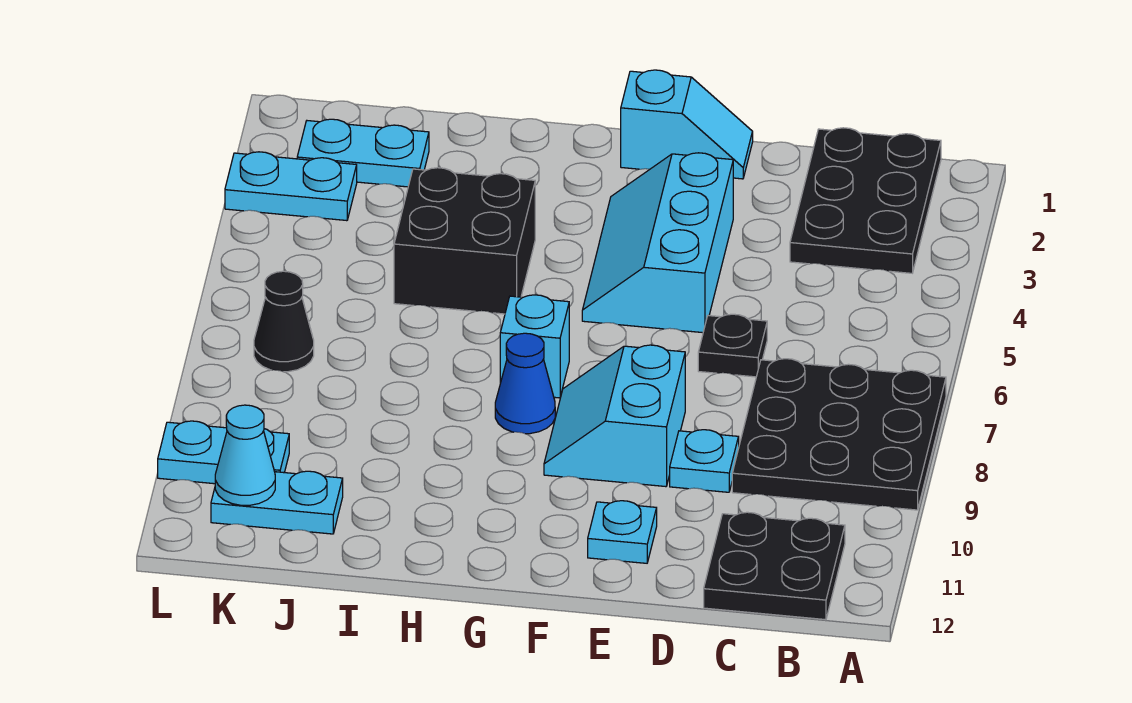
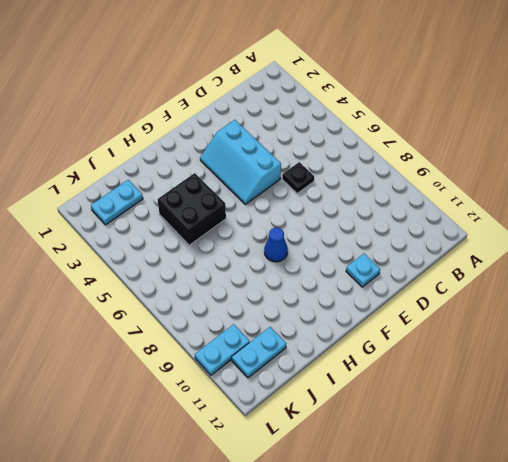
none -> black 3x3 plate [732,359,946,510]
none -> black 2x3 plate [790,128,941,273]
none -> black 2x2 plate [704,512,845,620]

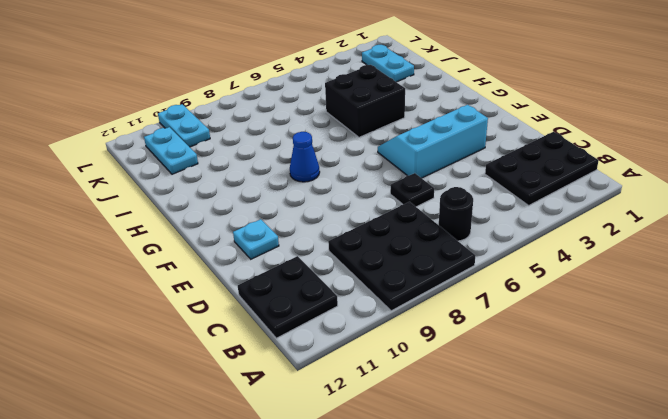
black 1x1 round brick [439,187,473,241] -> none
none -> cyan 1x1 plate [670,430,739,492]
none -> cyan 1x2 slope [621,70,753,179]
none -> cyan 2x2 slope [544,345,685,487]

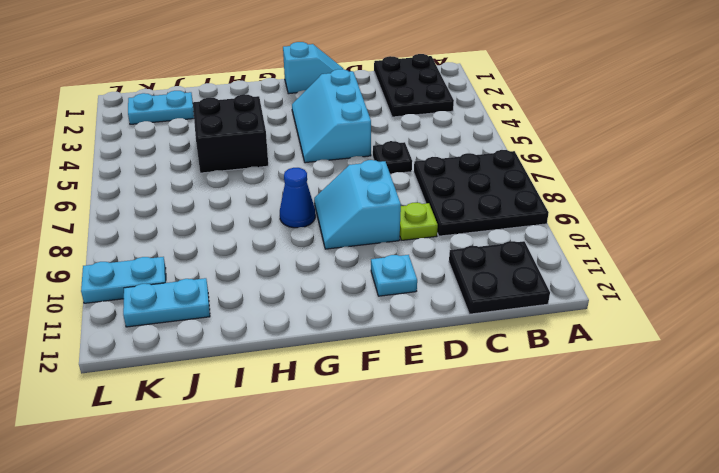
lime 1x1 plate [400,203,438,240] -> cyan 1x1 plate [670,430,739,492]
none -> cyan 1x1 brick [500,295,569,398]
none -> cyan 1x2 plate [225,152,357,221]
none -> black 1x1 cone [254,271,314,372]

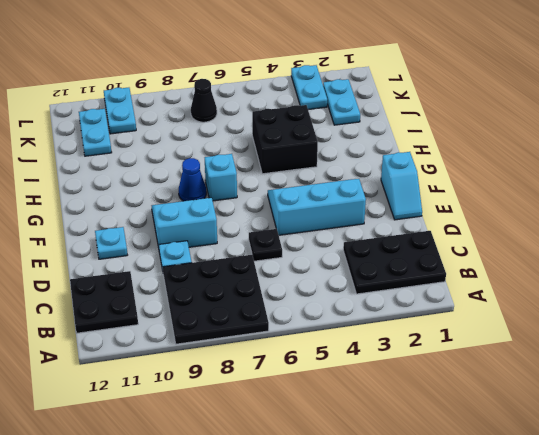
none -> cyan 1x1 cone [215,405,275,505]

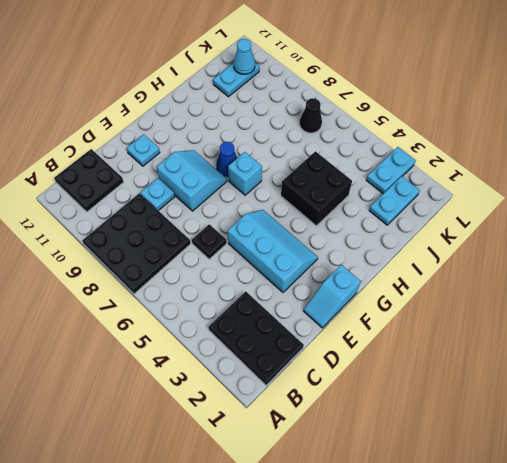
none -> cyan 1x2 plate [158,421,289,484]

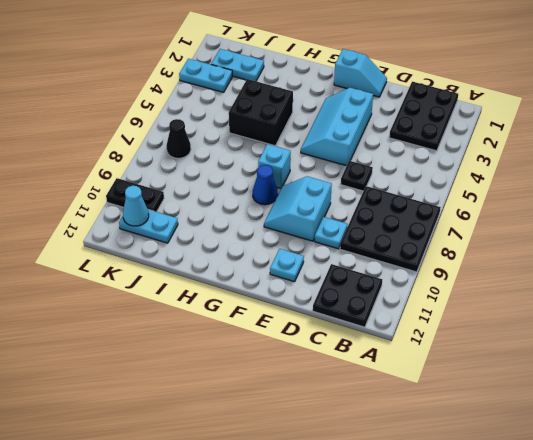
black 1x2 plate [106,178,164,212] -> cyan 1x2 plate [158,421,289,484]

